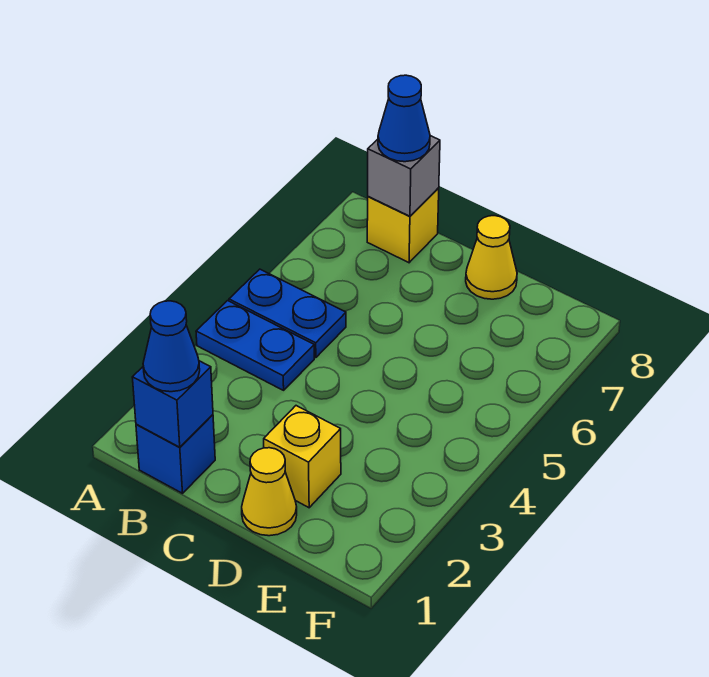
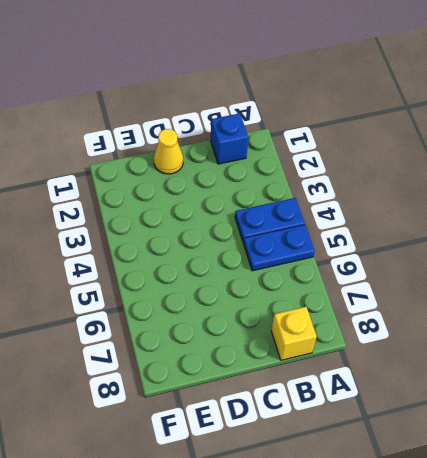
none -> yellow 1x1 brick [264,406,341,508]
none -> yellow 1x1 cone [466,216,517,299]

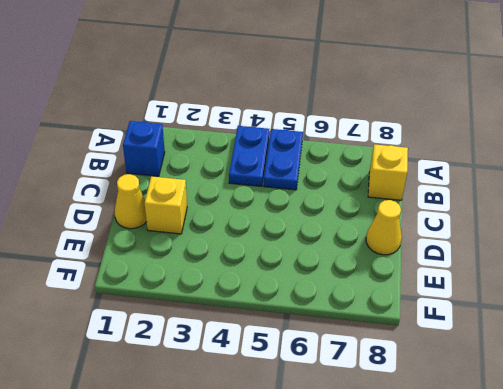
none -> blue 1x1 brick [132,361,213,447]
none -> grey 1x1 brick [368,136,440,216]

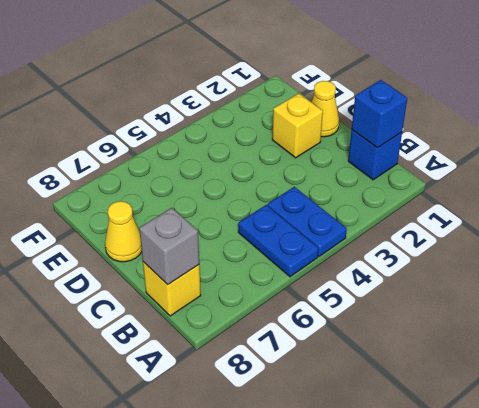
none -> blue 1x1 cone [143,301,200,392]
none -> blue 1x1 cone [378,75,430,162]

